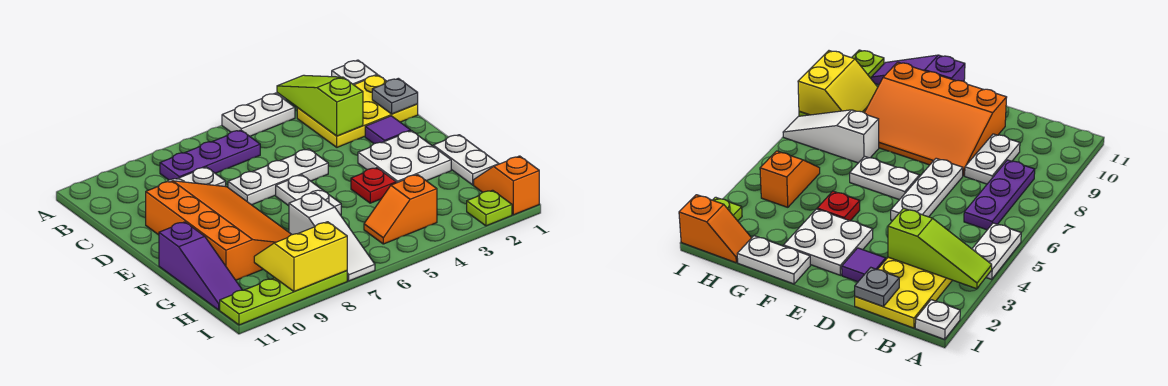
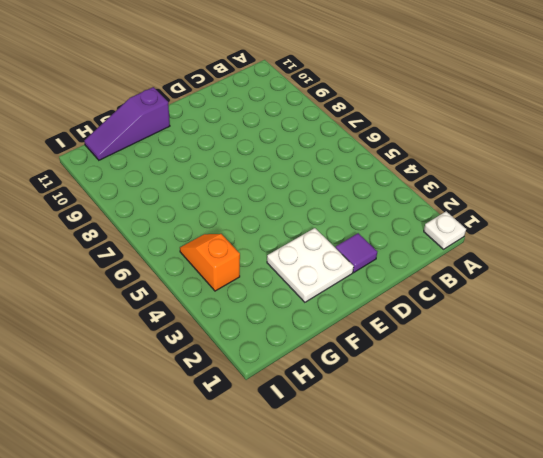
none -> white 1x2 plate [222,93,295,136]
none -> yellow 2x3 plate [297,75,418,147]
none -> purple 1x3 plate [160,130,260,180]

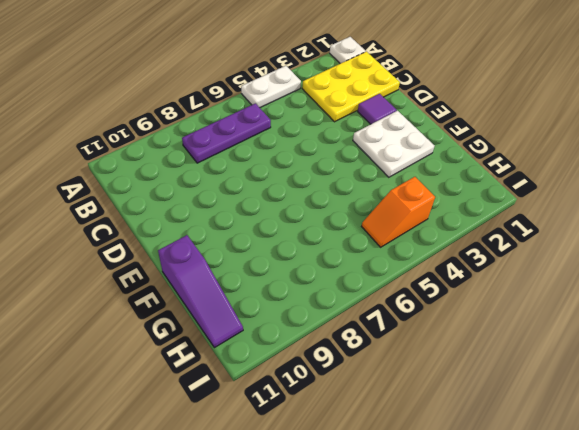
none -> white 1x2 plate [167,167,226,187]
none -> white 1x3 plate [228,149,328,205]
none -> orange 3x4 slope [146,181,292,280]

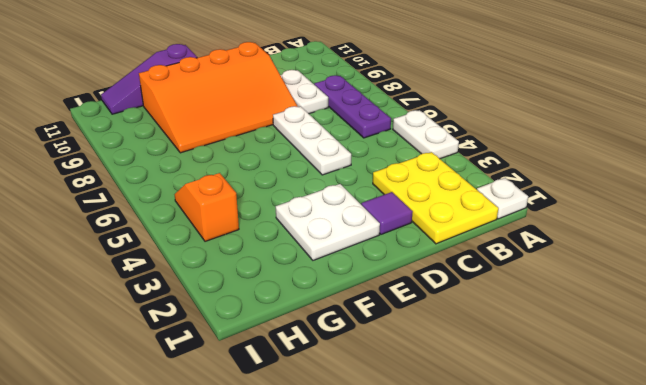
none -> white 1x2 plate [276,175,341,215]
none -> white 1x2 plate [433,135,499,185]
none -> red 1x1 plate [351,168,396,203]

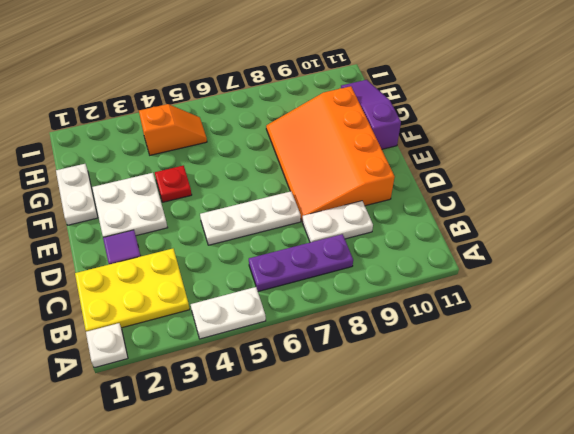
none -> white 1x2 plate [276,175,341,215]
none -> white 1x3 slope [289,193,375,281]
none -> orange 1x2 slope [474,156,539,215]

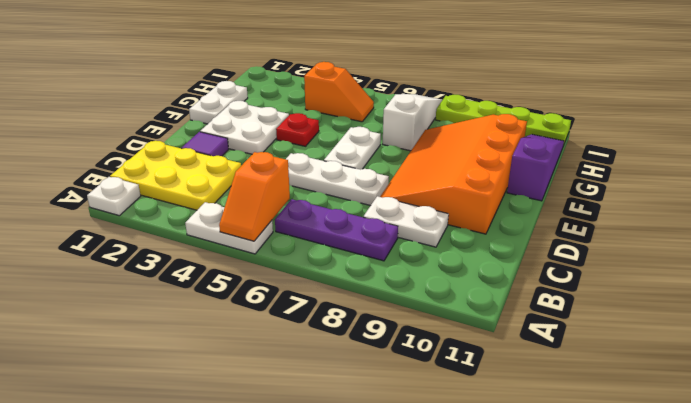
orange 1x2 slope [219,152,290,241] -> orange 1x2 slope moved to [474,156,539,215]
none -> lime 1x1 plate [467,190,512,226]
none -> lime 1x3 slope [277,75,363,136]
none -> grey 1x1 plate [372,78,418,114]

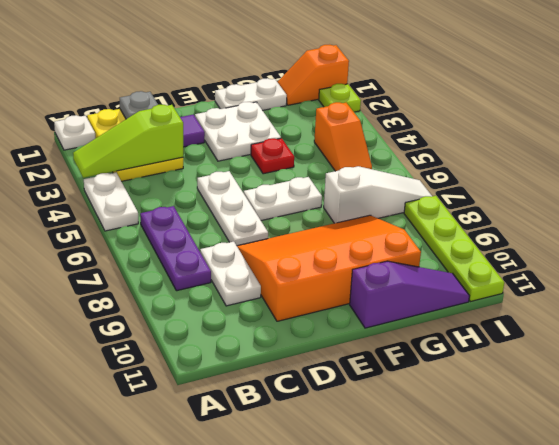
none -> yellow 2x2 slope [254,222,347,292]

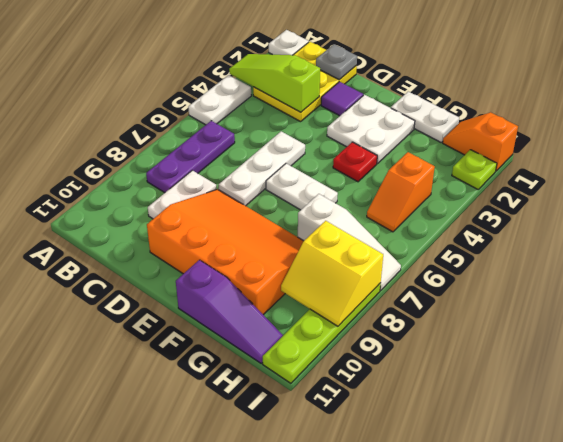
yellow 2x2 slope [281,221,383,326] -> yellow 2x2 slope turned to [254,222,347,292]

